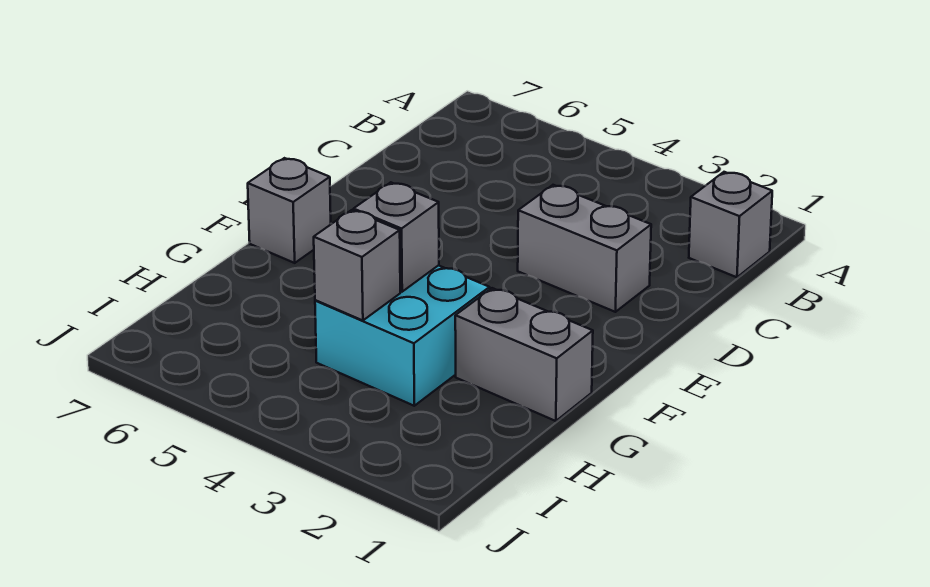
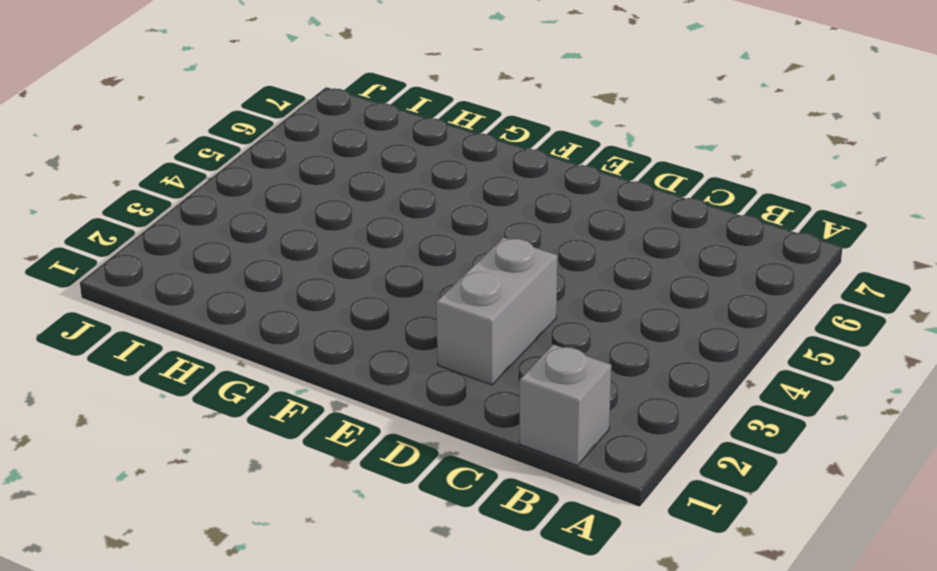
none -> grey 1x1 brick [248,158,331,263]
none -> grey 1x2 brick [455,288,593,421]

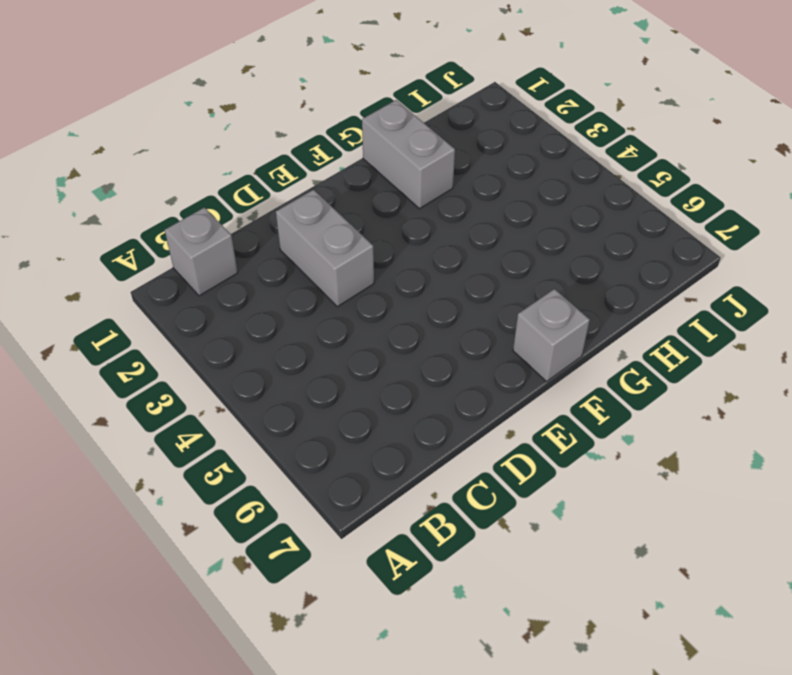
none -> cyan 2x2 brick [315,265,490,406]
none -> grey 1x1 brick [354,182,439,292]

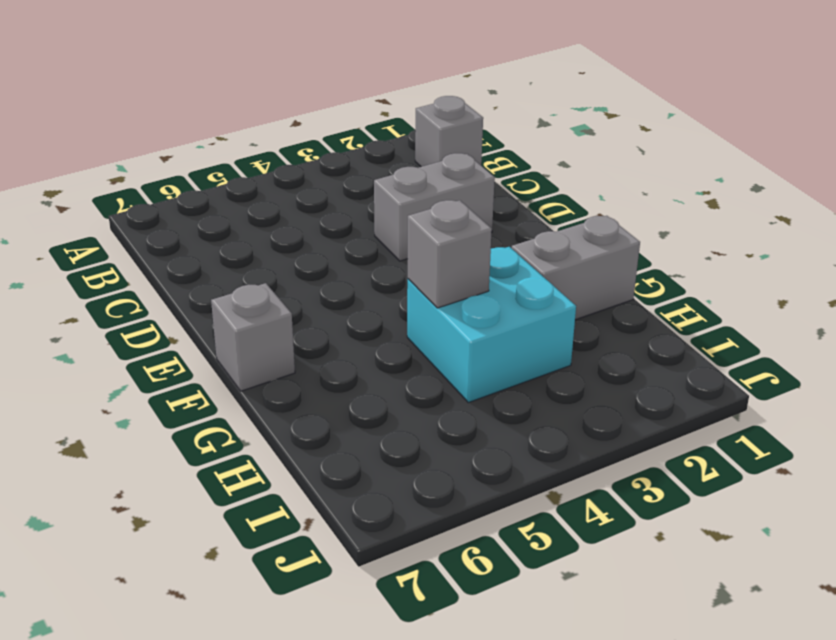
none -> grey 1x1 brick [314,210,400,321]

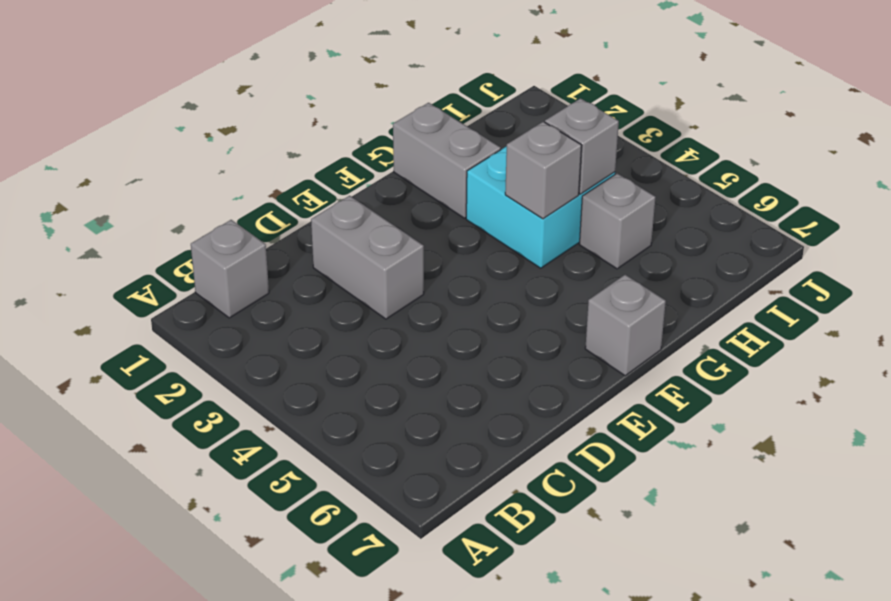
grey 1x1 brick [579,173,656,269] -> none

